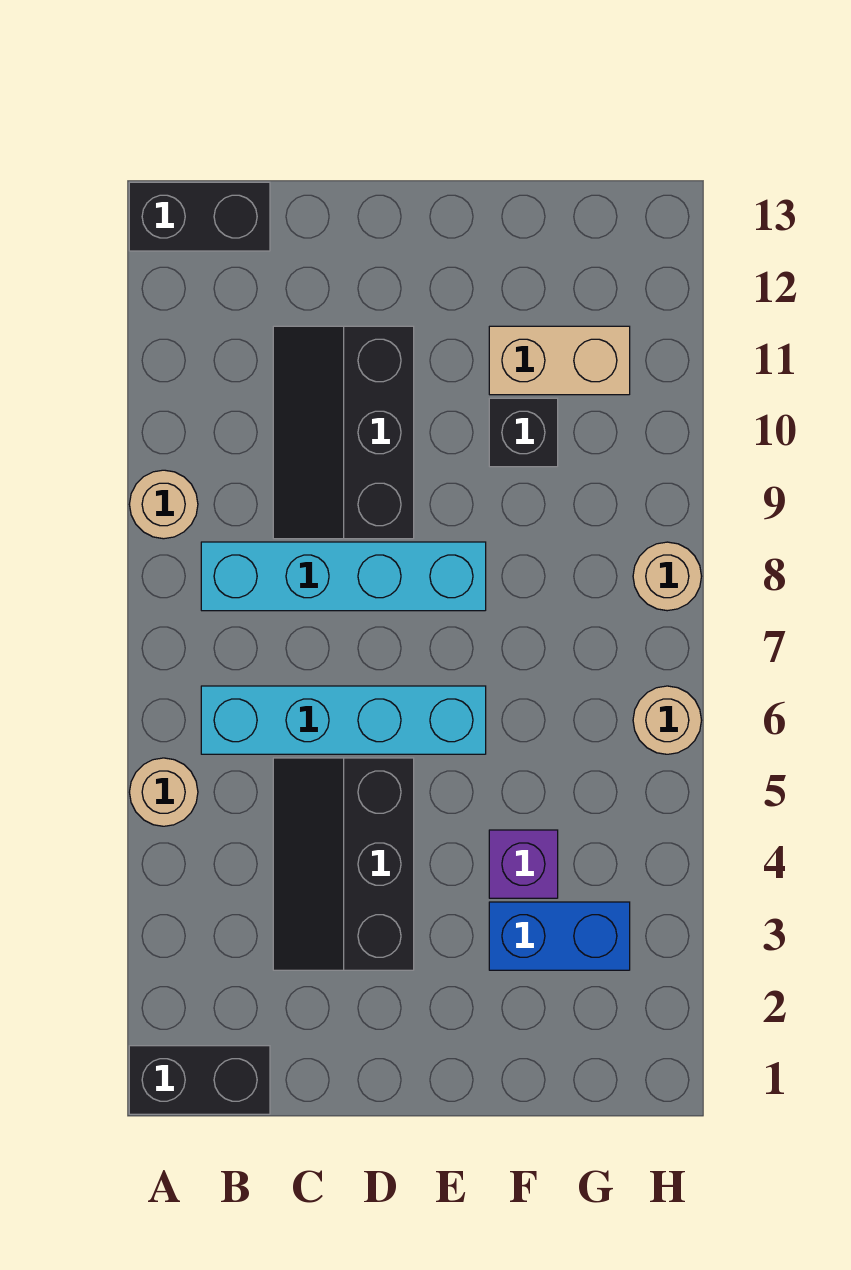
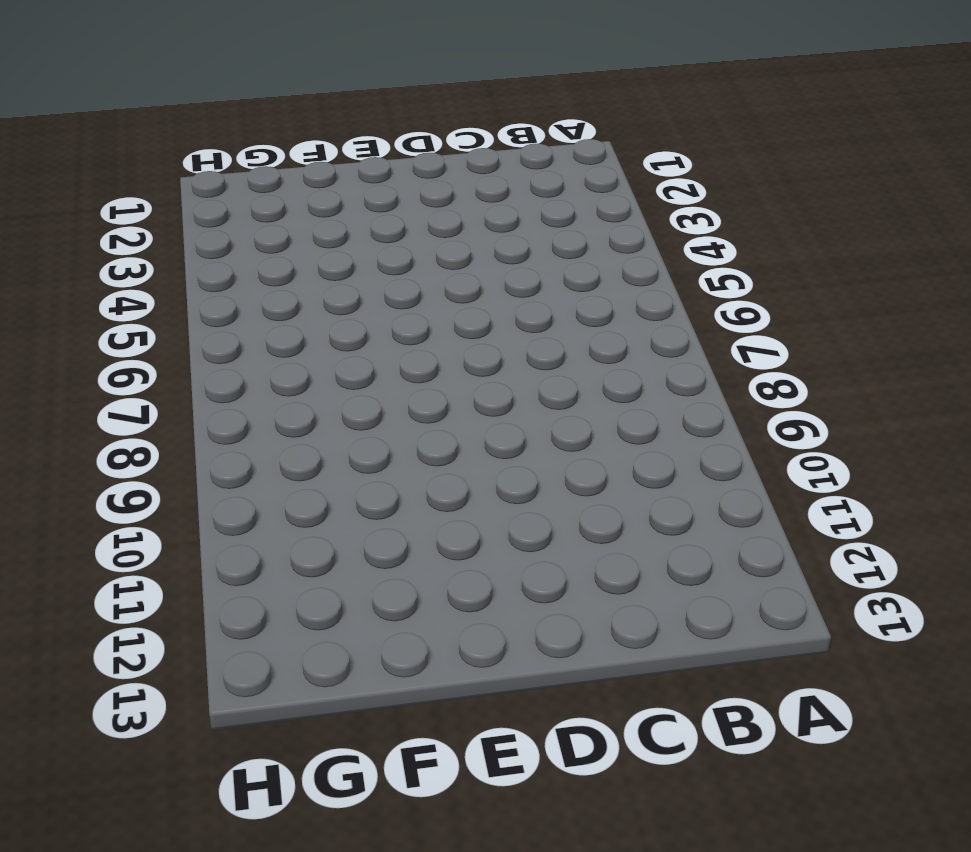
none -> black 1x2 brick [129,1046,270,1114]
none -> tan 1x1 round brick [130,758,198,826]
none -> tan 1x1 round brick [129,470,198,539]

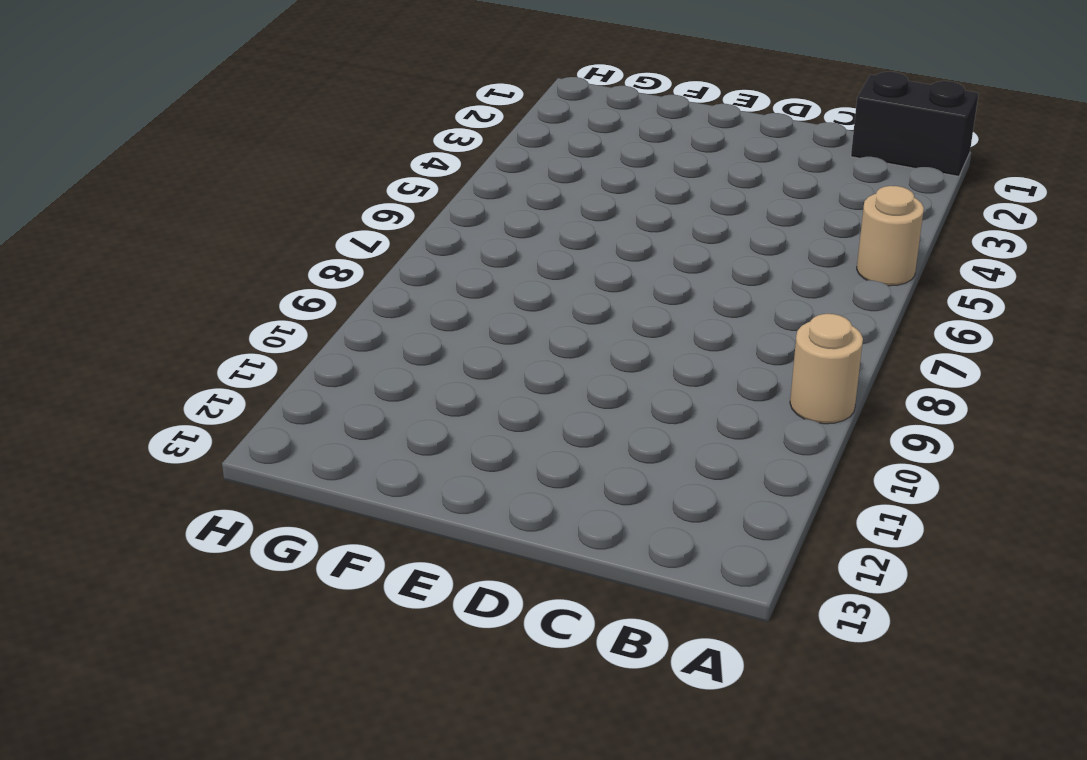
none -> black 1x2 brick [129,182,270,251]
none -> cyan 1x4 brick [201,686,486,754]
none -> cyan 1x4 brick [201,542,486,611]

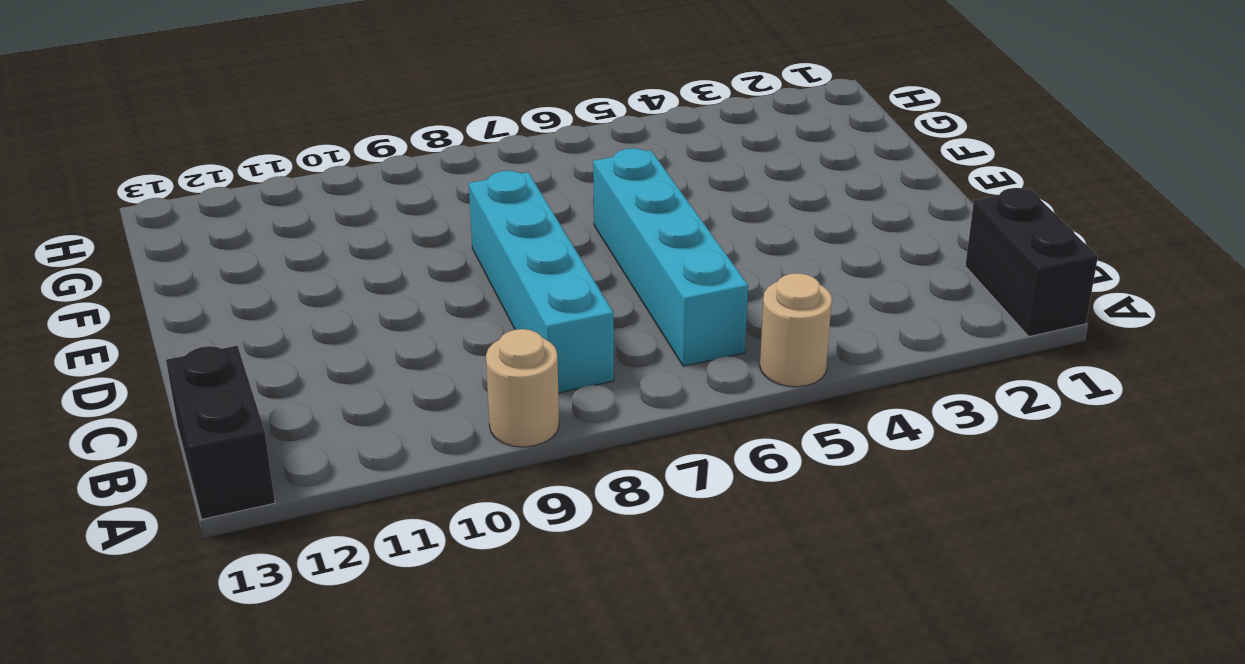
none -> black 2x3 slope [273,758,414,970]
none -> black 2x3 slope [273,326,414,539]
none -> blue 1x2 brick [489,902,630,970]

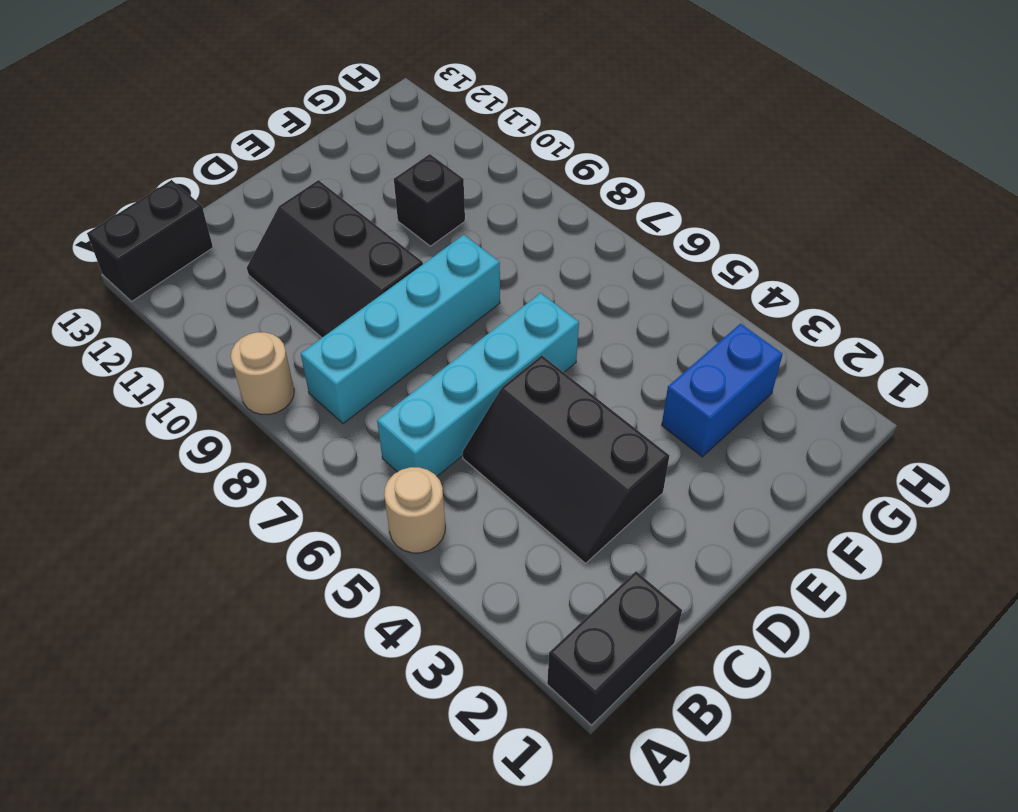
none -> purple 1x1 brick [489,830,558,898]
none -> tan 1x2 brick [489,326,630,395]
none -> tan 1x1 round brick [633,686,702,754]

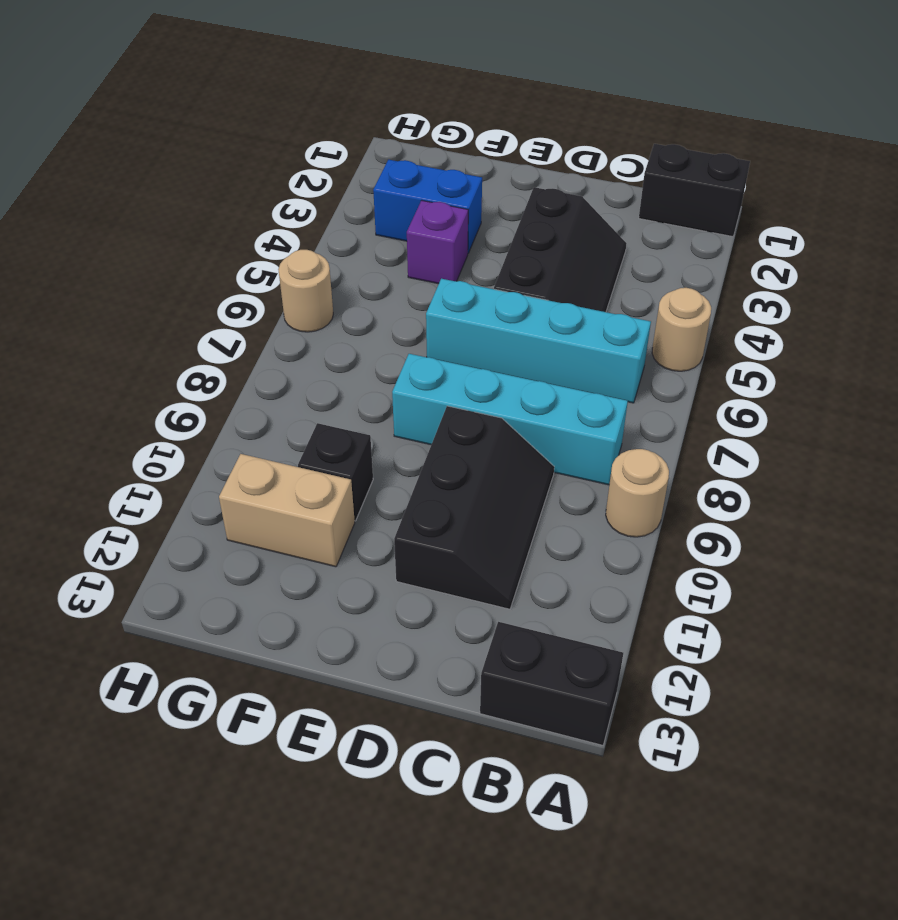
none -> tan 1x1 round brick [633,542,702,611]

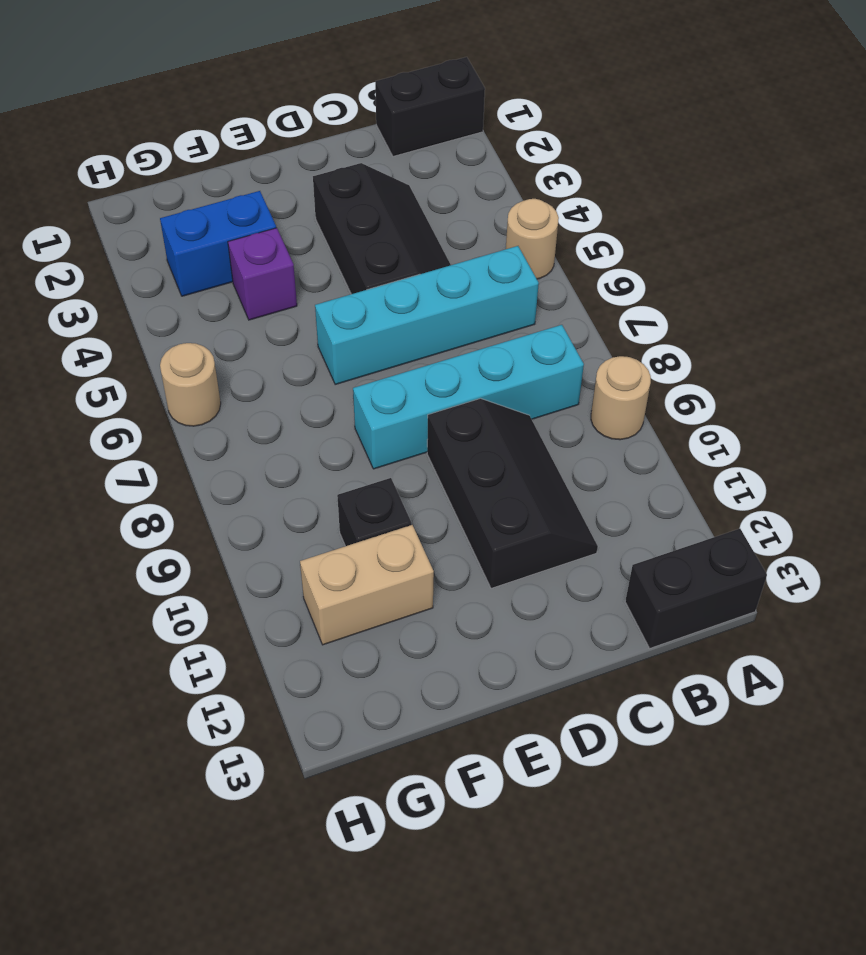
none -> tan 1x1 round brick [633,542,702,611]

